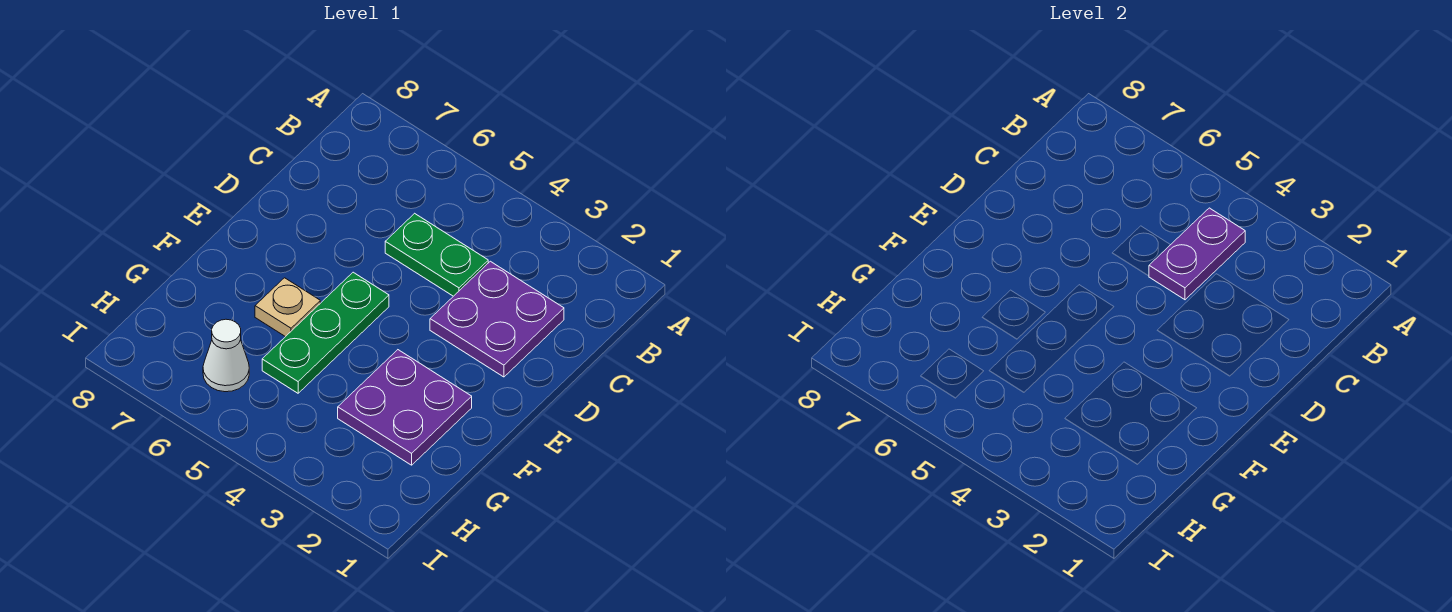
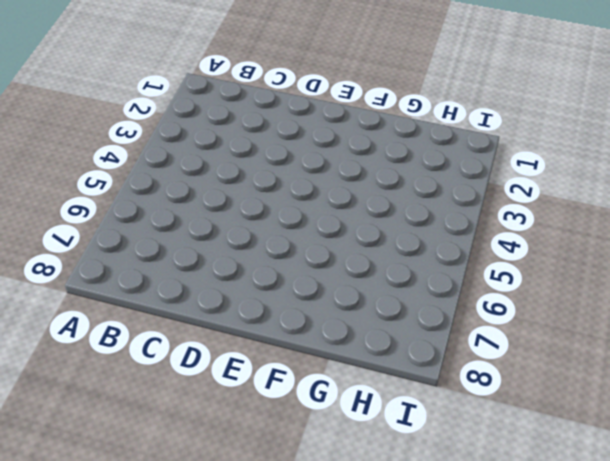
none -> purple 2x2 plate [430,261,564,377]
none -> green 1x2 plate [385,213,488,296]

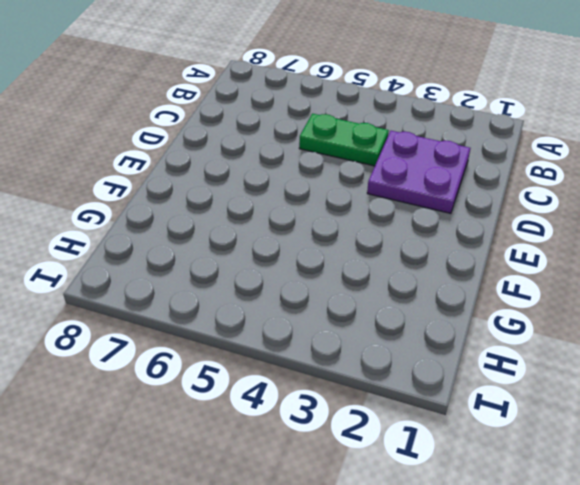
none -> green 1x3 plate [262,272,389,393]
none -> purple 2x2 plate [338,350,472,465]

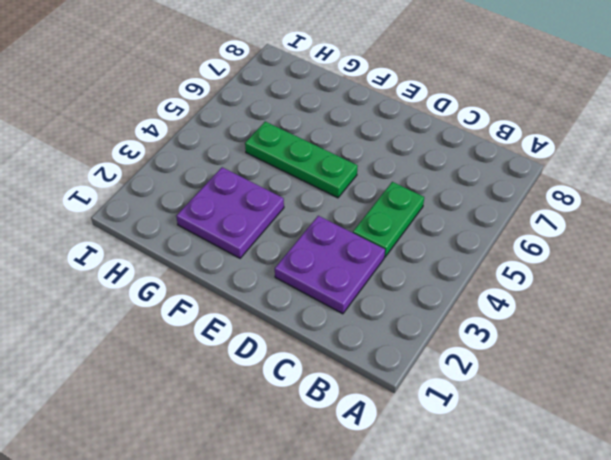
none -> tan 1x1 plate [255,278,320,337]
none -> white 1x1 cone [203,319,249,392]

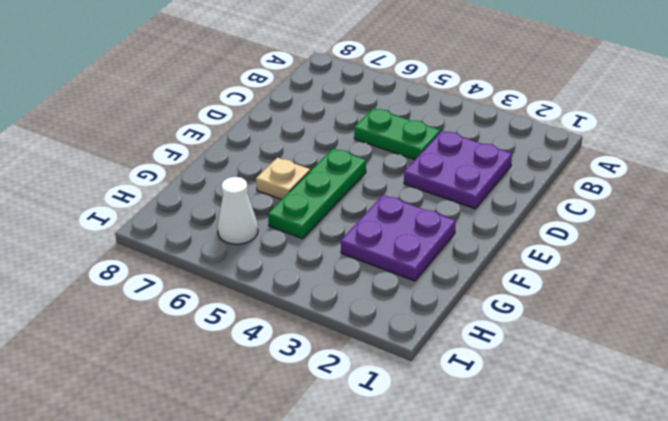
none -> purple 1x2 plate [1149,208,1245,300]

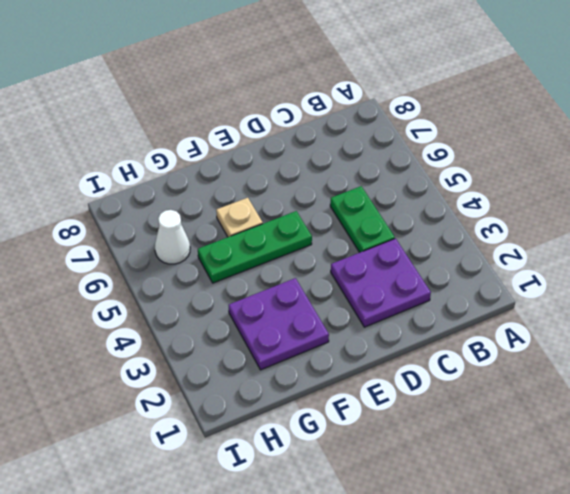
none -> purple 1x2 plate [1149,208,1245,300]

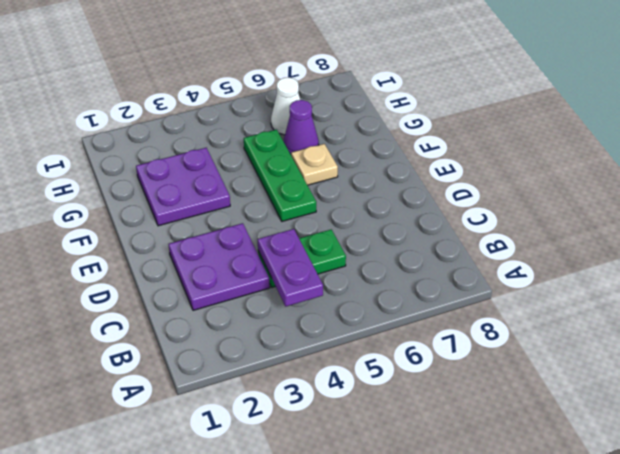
purple 1x1 cone [284,100,319,154] -> none

